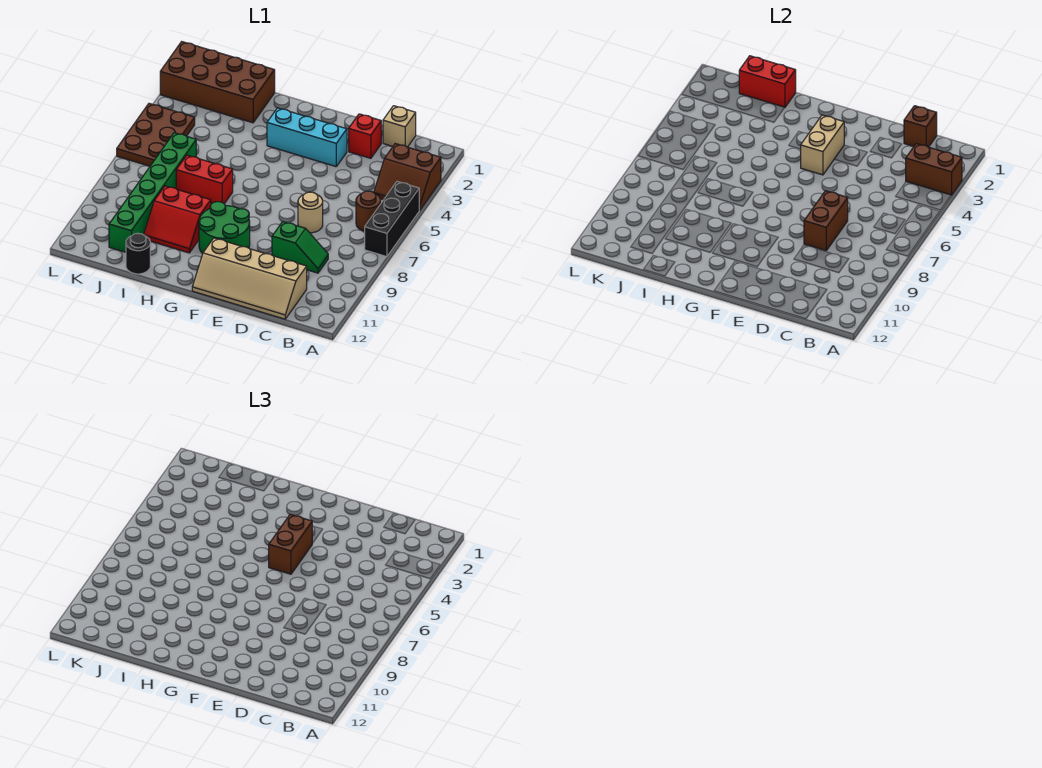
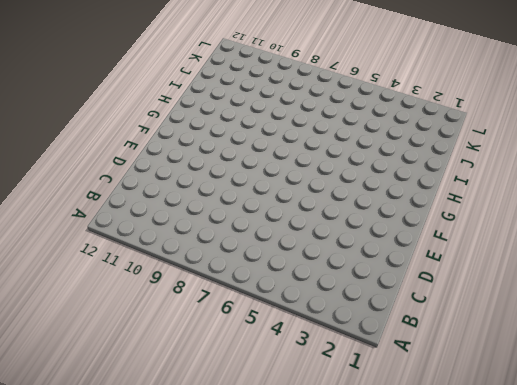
none -> brown 2x2 slope [374,144,441,210]
none -> black 1x3 brick [365,181,420,257]
none -> brown 1x1 round brick [356,191,381,231]

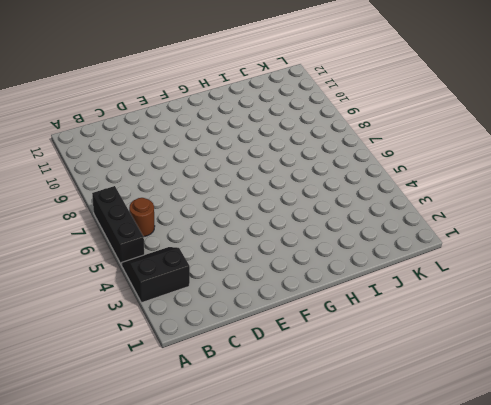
black 2x2 slope [122,247,190,303] -> brown 2x2 slope [374,144,441,210]
none -> tan 1x1 brick [383,106,416,147]
none -> green 1x2 slope [272,221,328,273]
none -> tan 2x4 slope [192,238,307,319]

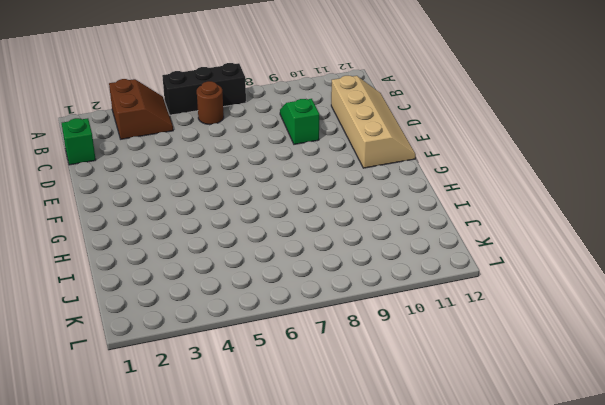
green 1x1 brick [62,118,96,165] -> tan 1x1 brick [383,106,416,147]
none -> red 1x1 brick [349,114,381,158]
none -> tan 1x1 round brick [298,192,323,233]
none -> cyan 1x3 brick [267,108,347,167]

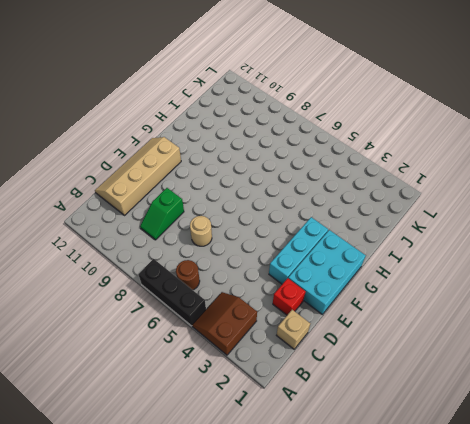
cyan 2x3 brick [288,230,366,314] -> none
none -> green 2x2 round brick [199,202,250,254]
none -> red 1x2 brick [176,155,233,204]
none -> red 2x2 slope [144,186,211,253]

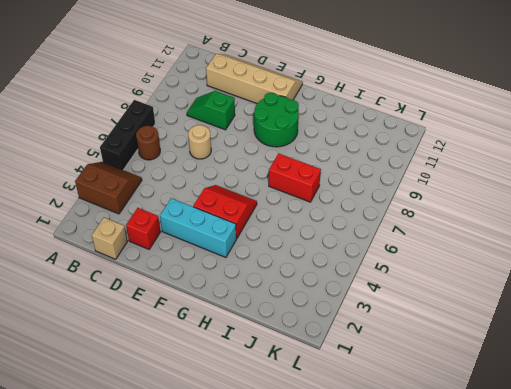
red 2x2 slope [193,185,257,239] -> red 2x2 slope moved to [144,186,211,253]
none -> brown 2x4 brick [160,42,275,123]
none -> black 1x1 round brick [126,233,150,274]
none -> green 1x6 brick [109,133,196,252]

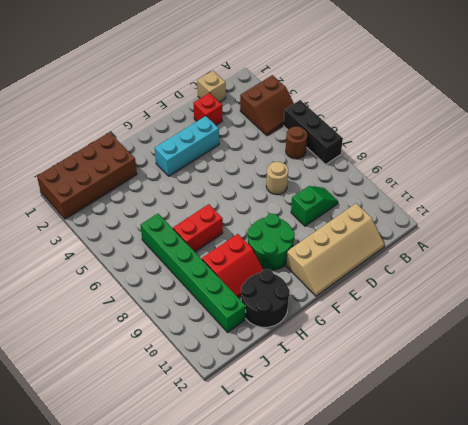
black 2x2 round brick [241,269,290,327] -> black 1x1 round brick [126,233,150,274]
none -> brown 2x3 plate [117,103,195,166]
none -> brown 1x2 brick [906,144,962,195]
none -> brown 1x1 brick [904,106,937,147]

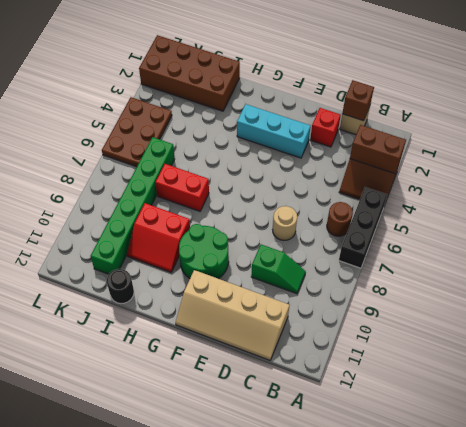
none -> brown 1x2 brick [804,191,848,250]
none -> tan 1x2 brick [801,115,844,175]
none -> red 1x2 brick [739,56,796,107]

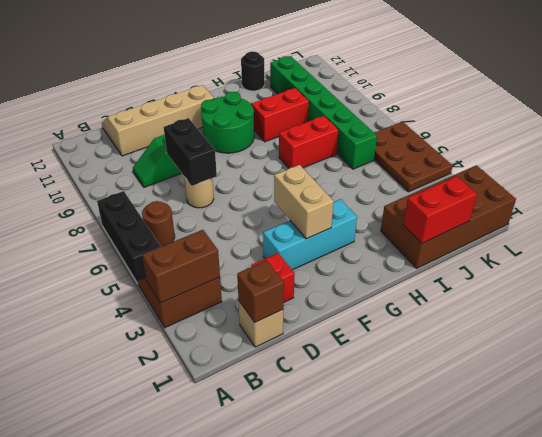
black 1x2 brick [164,118,217,186] -> brown 1x2 brick [804,191,848,250]
none -> brown 1x2 brick [269,514,312,574]

